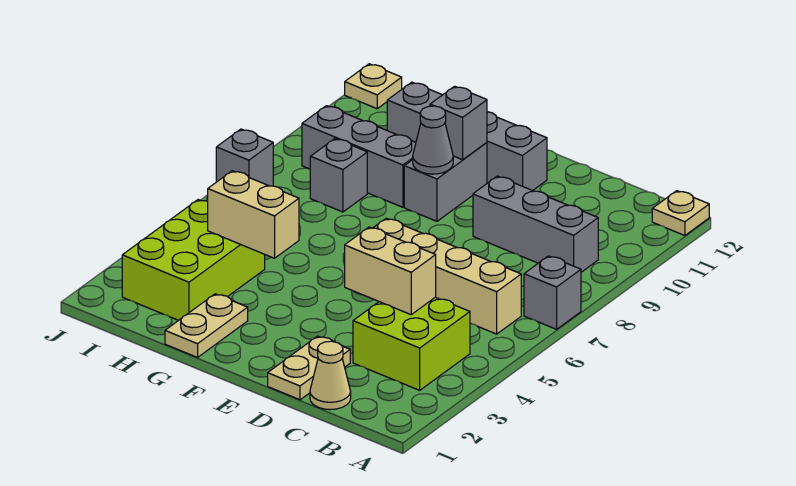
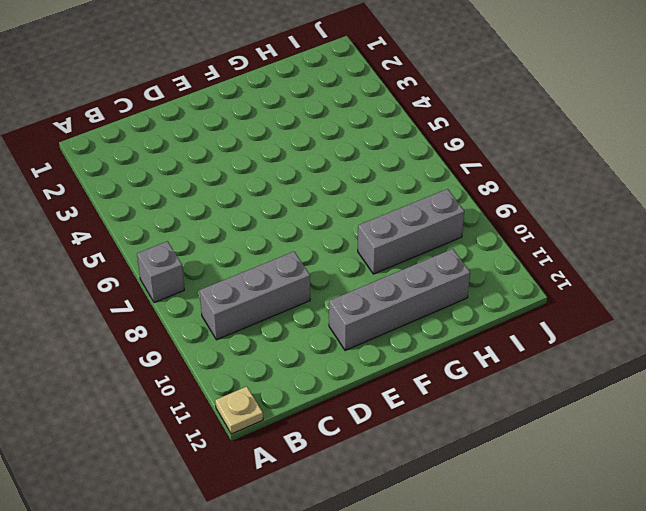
none -> lime 2x2 brick [353,297,470,390]
none -> tan 1x4 brick [373,218,521,334]
none -> tan 1x1 cone [310,341,351,410]

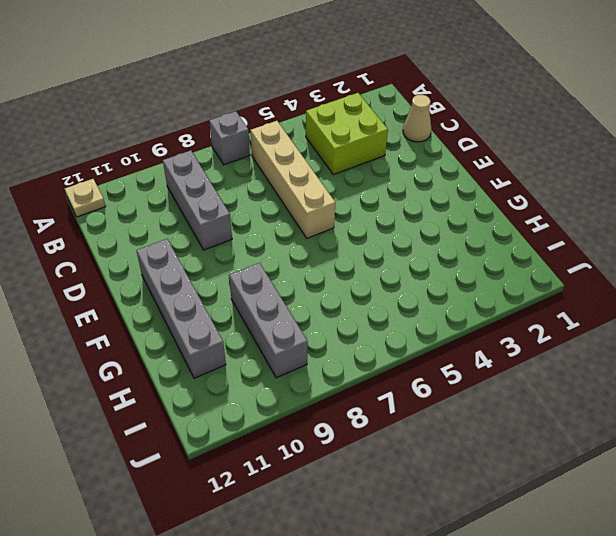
none -> tan 1x2 plate [268,336,350,400]
none -> grey 1x2 brick [404,143,487,221]
none -> tan 1x2 plate [165,294,248,357]

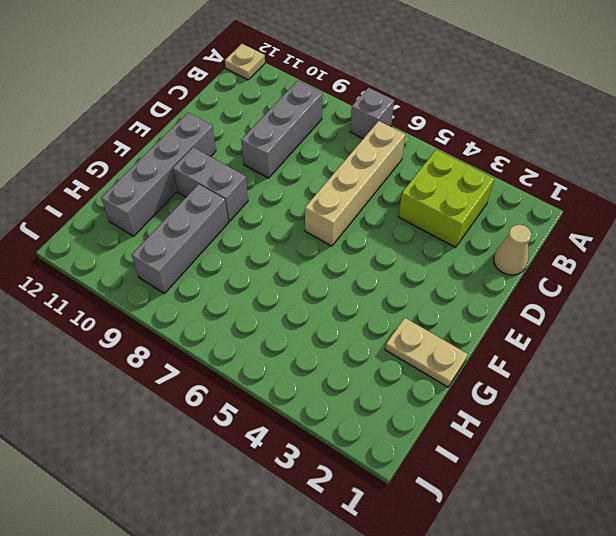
none -> tan 1x2 plate [268,336,350,400]
none -> lime 2x3 brick [122,200,265,320]
none -> grey 1x1 brick [310,139,367,212]

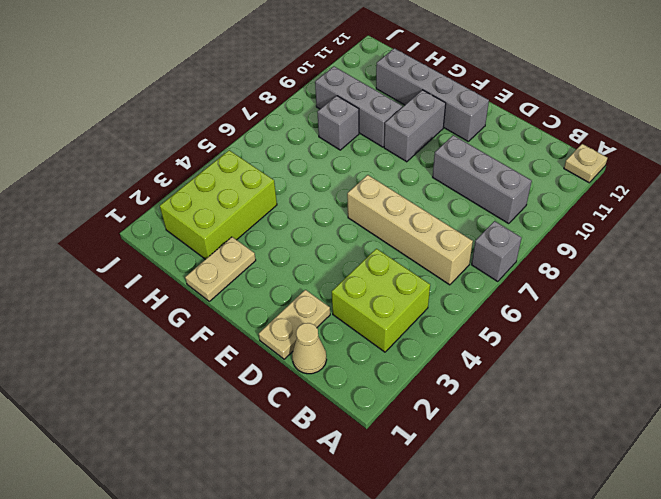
none -> grey 1x1 brick [216,129,273,186]
none -> tan 1x1 plate [345,64,402,109]
none -> tan 1x2 brick [345,227,436,315]

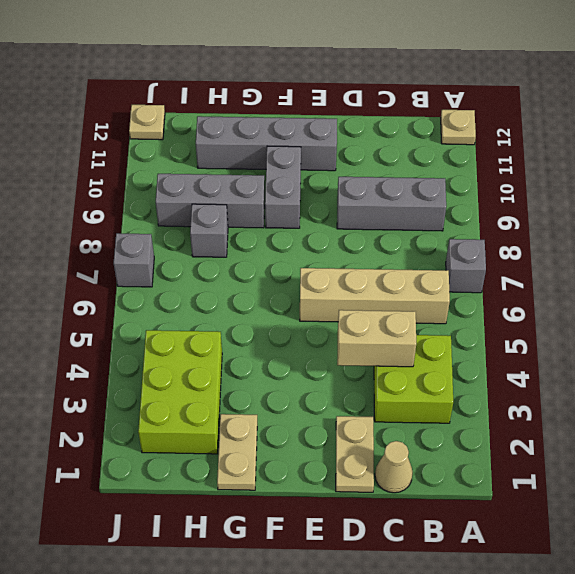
none -> grey 1x1 cone [413,106,453,174]
none -> grey 1x1 brick [430,86,487,160]
none -> tan 1x2 brick [208,171,299,258]

